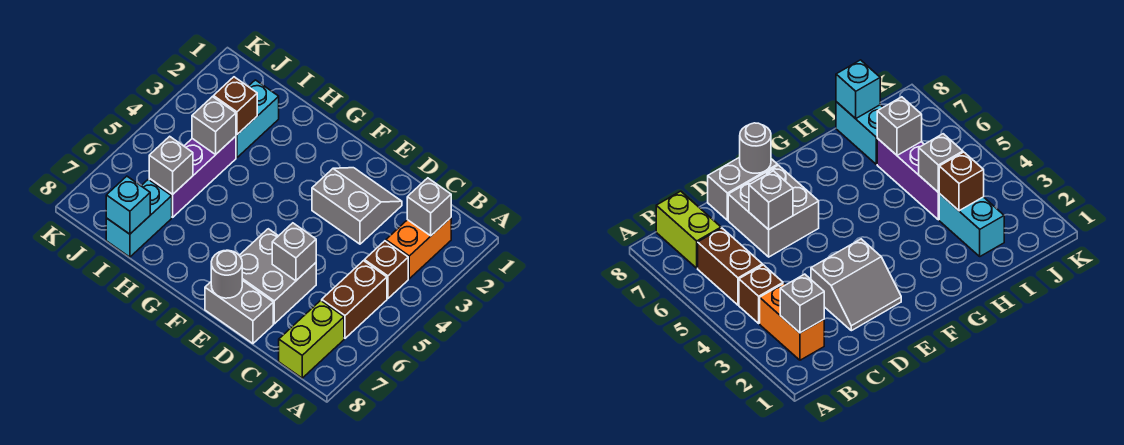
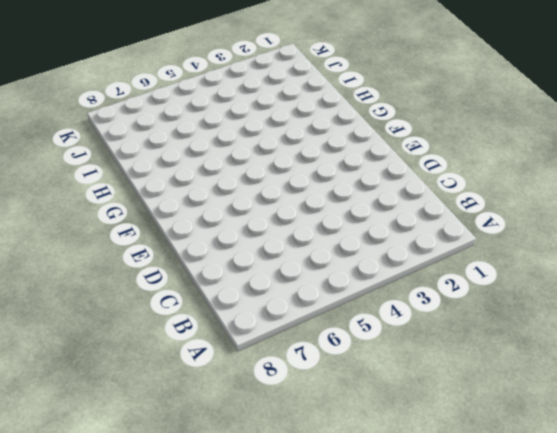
none -> orange 1x2 brick [386,218,451,279]
none -> brown 1x1 brick [364,241,408,299]
none -> brown 1x2 brick [322,261,387,338]

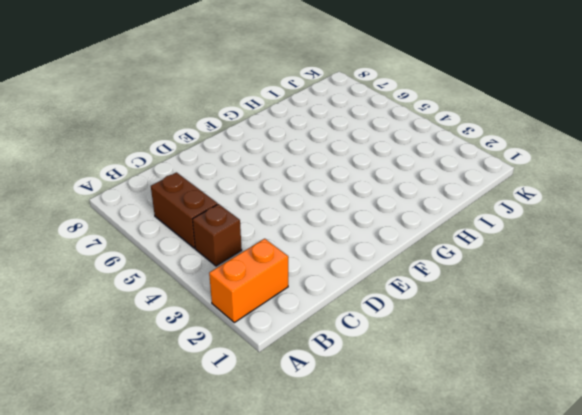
orange 1x2 brick [209,239,288,323] -> orange 1x2 brick turned to [386,218,451,279]
none -> lime 1x2 brick [279,300,344,378]
none -> grey 2x2 slope [312,168,402,244]
none -> grey 2x2 brick [239,229,316,324]

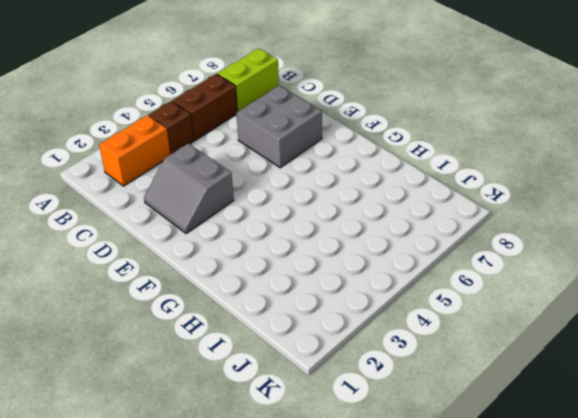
none -> grey 1x2 brick [205,280,273,344]
none -> cyan 1x2 brick [236,80,279,158]
none -> purple 1x3 brick [149,136,236,217]

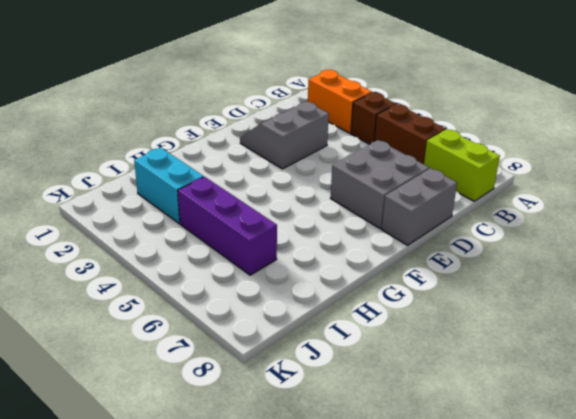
none -> cyan 1x2 brick [106,179,172,257]
none -> grey 1x1 brick [407,178,451,236]
none -> grey 1x1 brick [272,223,316,281]

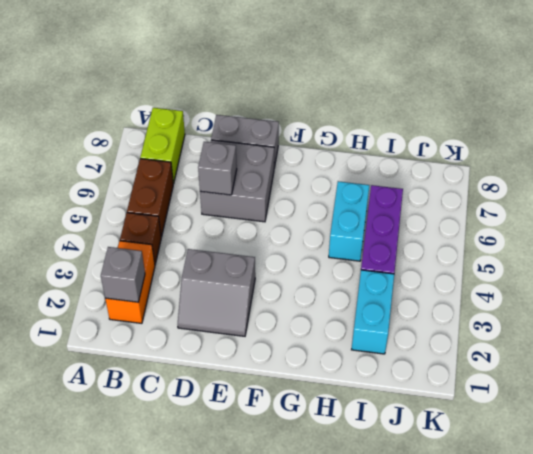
cyan 1x2 brick [329,181,369,261] -> cyan 1x2 brick moved to [106,179,172,257]
none -> grey 1x1 round brick [211,250,242,298]
none -> brown 1x1 brick [214,77,257,135]
none -> grey 1x1 brick [192,97,236,154]

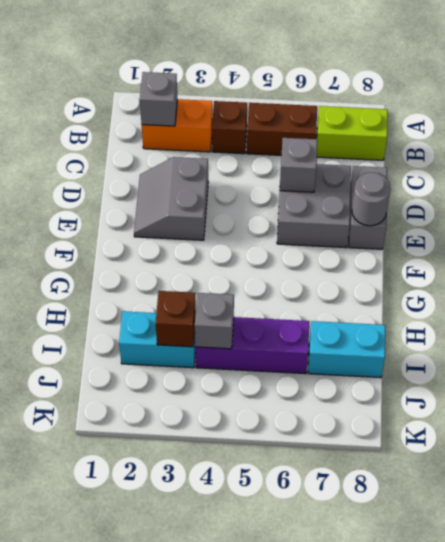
none -> grey 1x1 brick [149,136,193,194]
none -> cyan 1x1 brick [106,176,150,234]

